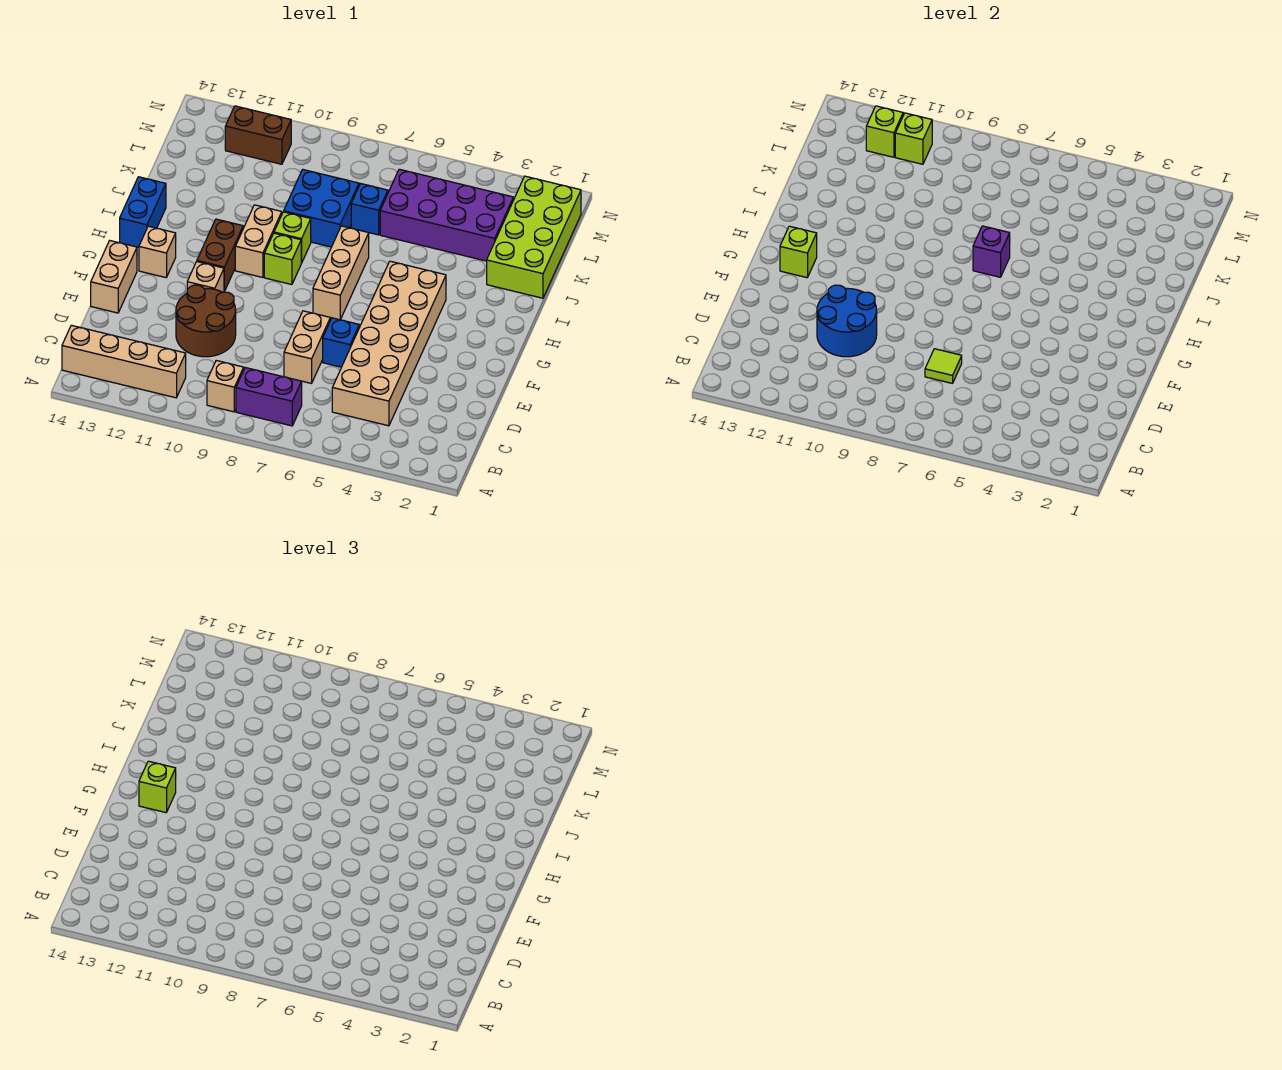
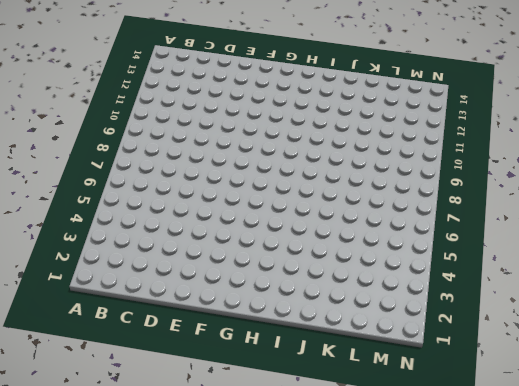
none -> purple 1x2 brick [236,368,302,426]
none -> tan 1x1 brick [207,361,244,412]
none -> tan 1x4 brick [62,325,186,398]

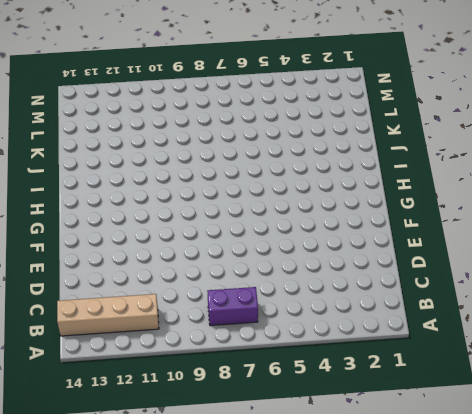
none -> tan 1x1 brick [207,361,244,412]
none -> tan 2x6 brick [332,261,446,426]
none -> tan 1x2 brick [284,311,330,383]

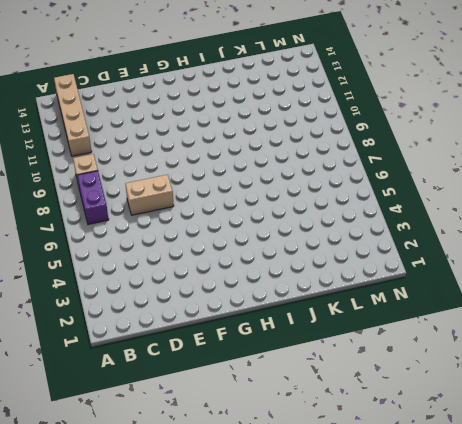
none -> tan 2x6 brick [332,261,446,426]
none -> brown 2x2 round brick [176,285,236,357]
none -> blue 1x1 brick [323,318,359,367]

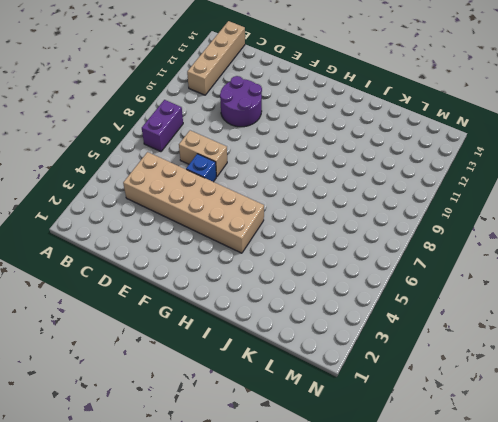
purple 2x2 round brick [220,76,262,127] -> brown 2x2 round brick [176,285,236,357]
none -> tan 1x1 brick [207,361,244,412]
none -> tan 1x2 brick [91,241,137,313]
none -> tan 1x1 brick [187,262,224,292]

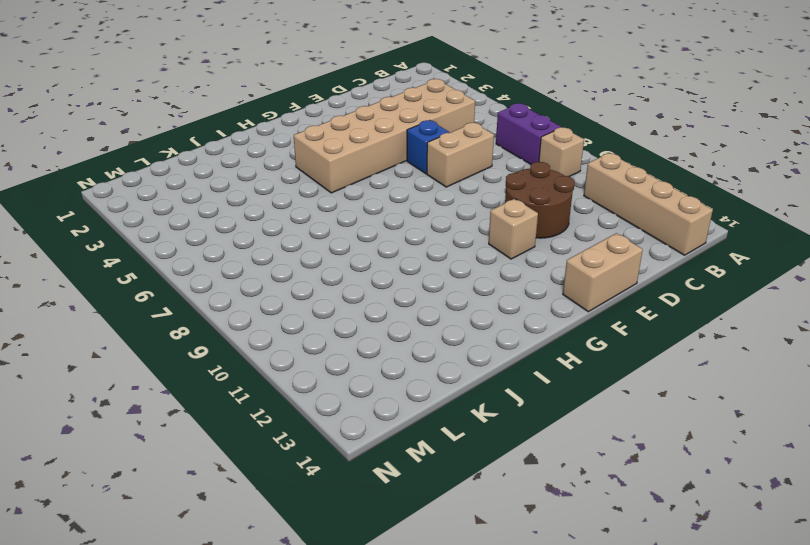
none -> tan 1x3 brick [313,226,369,320]
none -> brown 1x2 brick [197,219,243,291]
none -> tan 1x1 brick [139,226,176,278]

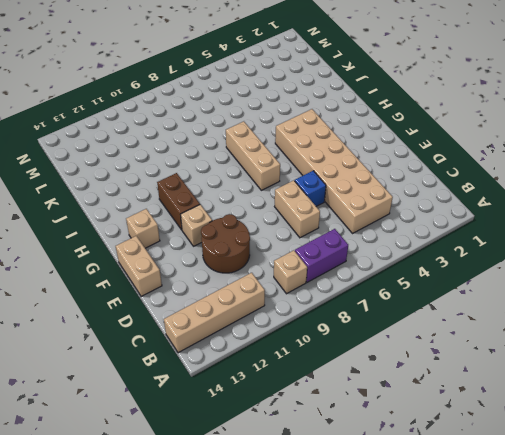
none -> lime 1x1 brick [264,233,301,285]
none -> tan 1x2 brick [235,205,282,277]
none -> blue 1x2 brick [120,177,166,247]

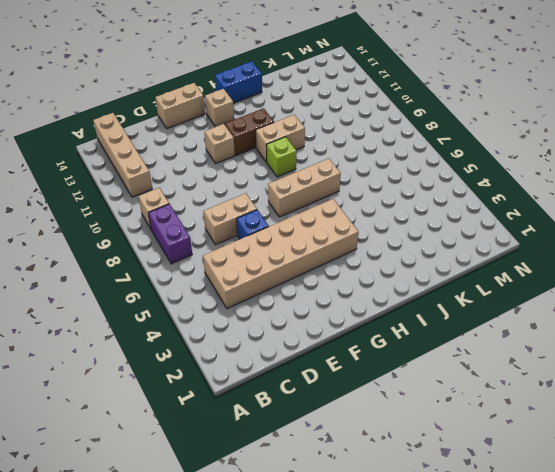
none -> brown 2x2 round brick [176,285,236,357]
none -> lime 1x1 brick [274,212,311,263]
none -> lime 2x4 brick [487,176,581,298]

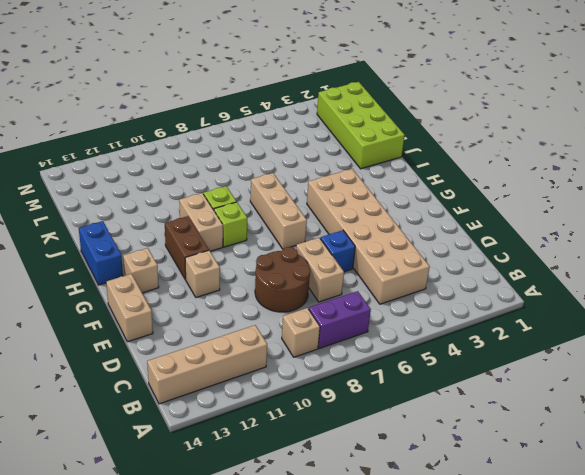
brown 2x2 round brick [255,247,310,312] -> brown 2x2 round brick moved to [176,285,236,357]
none -> blue 2x2 brick [284,169,359,247]
none -> purple 2x4 brick [380,169,513,261]
none -> blue 1x1 brick [351,184,388,235]

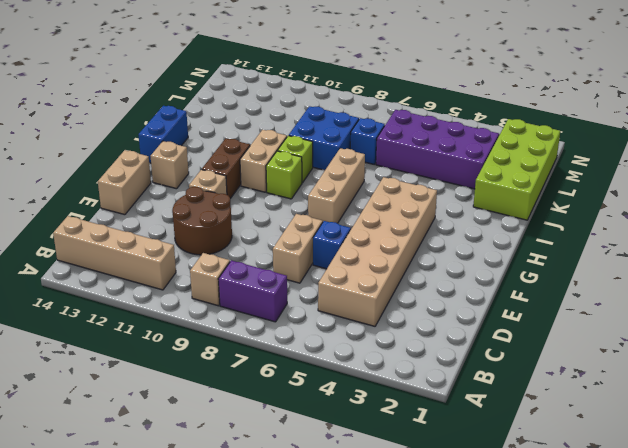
none -> brown 1x2 brick [225,106,291,164]
none -> lime 1x1 tile [925,349,962,383]
none -> blue 2x2 round brick [817,285,877,357]

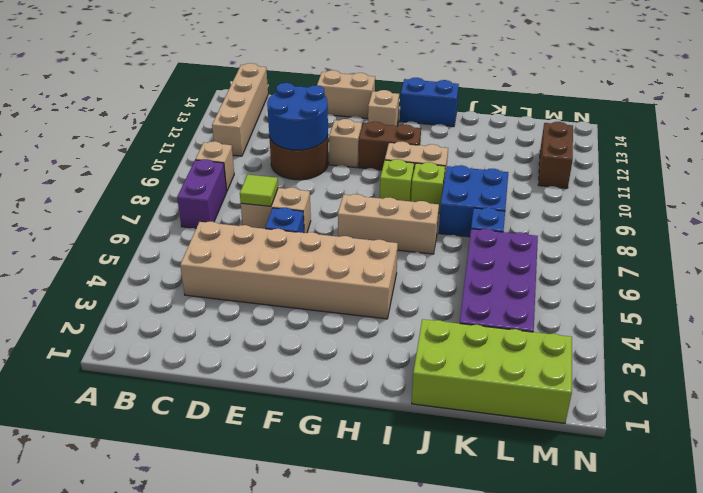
none -> lime 1x1 brick [780,226,817,278]
none -> purple 1x1 brick [973,226,1010,277]
none -> lime 1x1 brick [895,113,932,164]

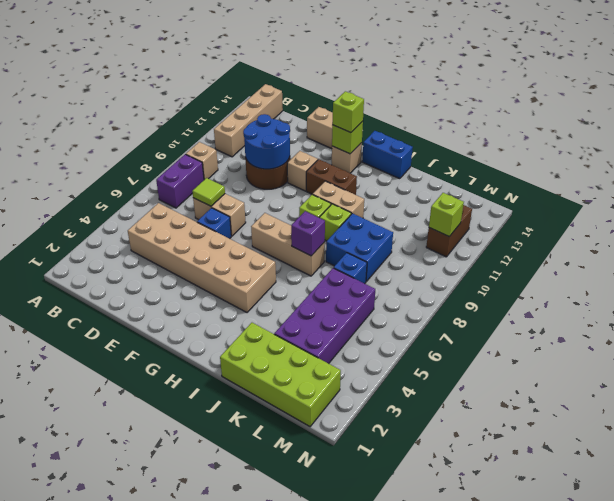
none -> lime 1x1 brick [866,106,903,157]

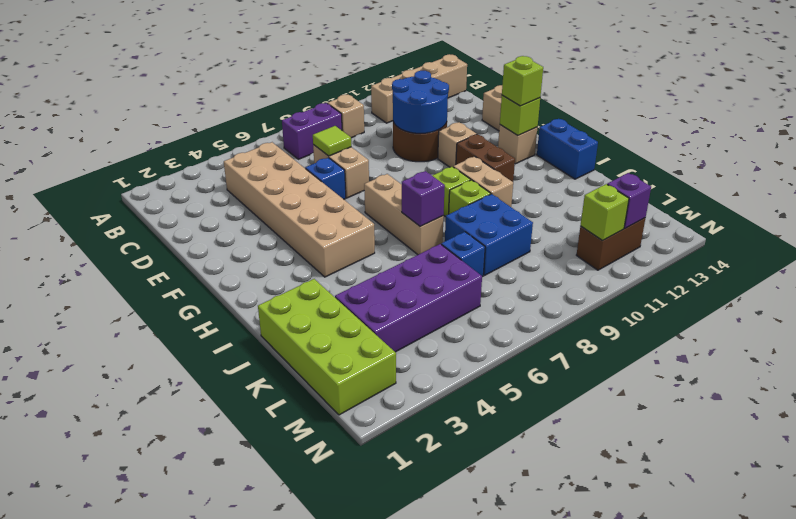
purple 1x1 brick [607,173,651,228] -> lime 1x1 brick [866,106,903,157]

